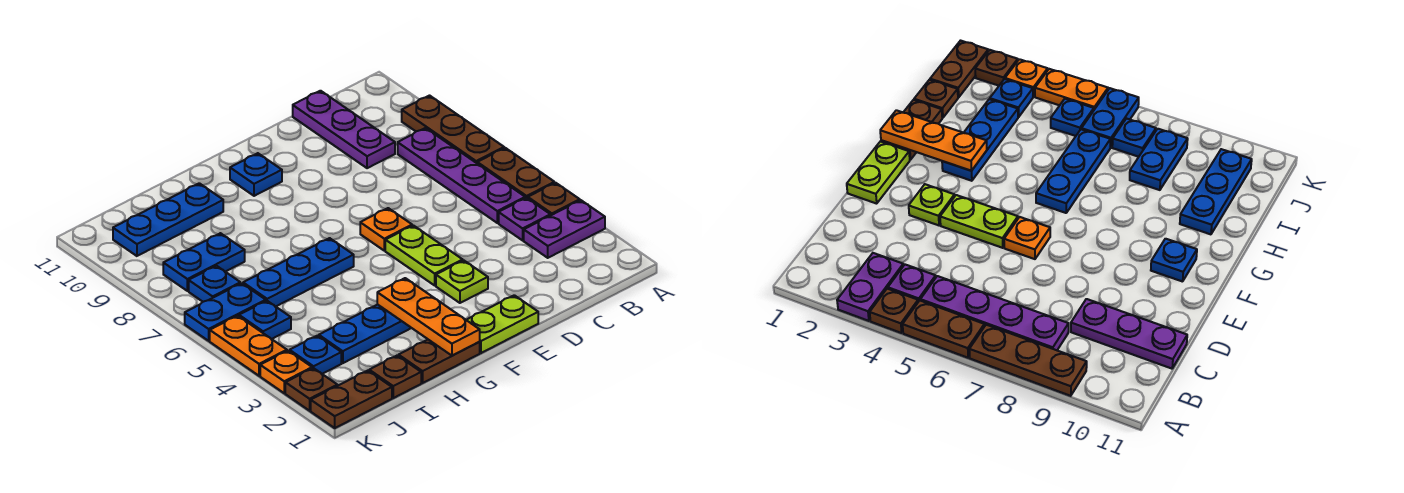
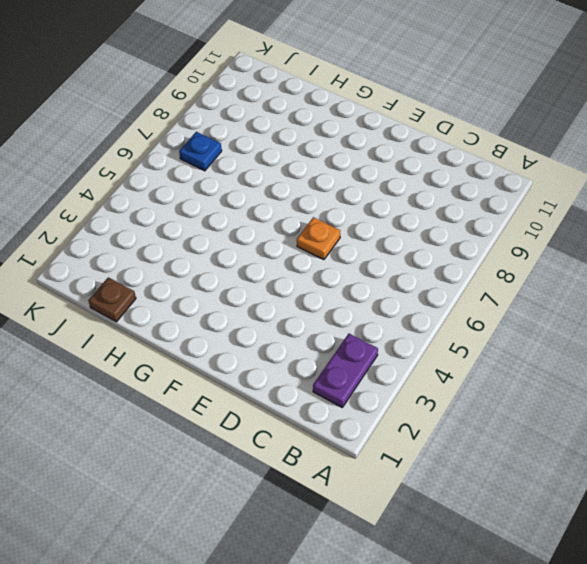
purple 1x2 plate [313,334,378,407] -> purple 1x2 plate turned to [524,200,605,258]
none -> brown 1x1 plate [528,183,580,216]
none -> brown 1x2 plate [477,148,554,198]
none -> brown 1x3 plate [402,96,504,163]

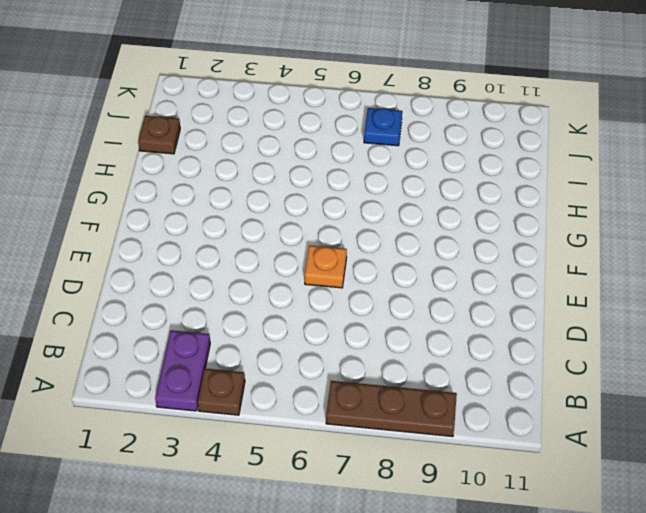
none -> brown 1x2 plate [477,148,554,198]
none -> purple 1x1 plate [499,198,550,240]
none -> purple 1x4 plate [398,128,525,223]

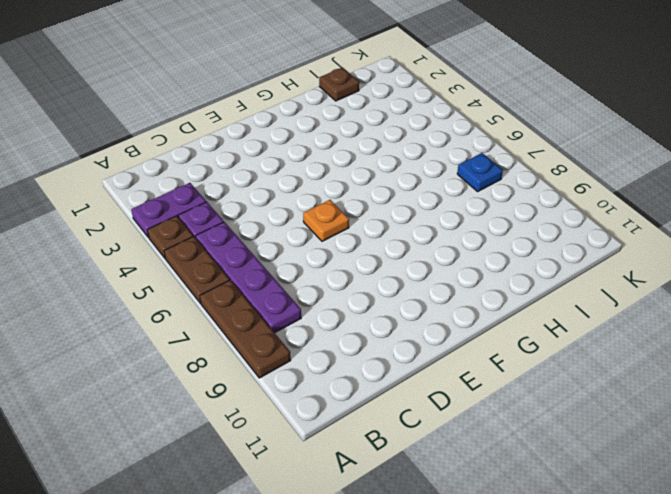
none -> purple 1x3 plate [293,91,395,168]
none -> lime 1x2 plate [467,295,538,353]
none -> lime 1x1 plate [436,260,488,303]

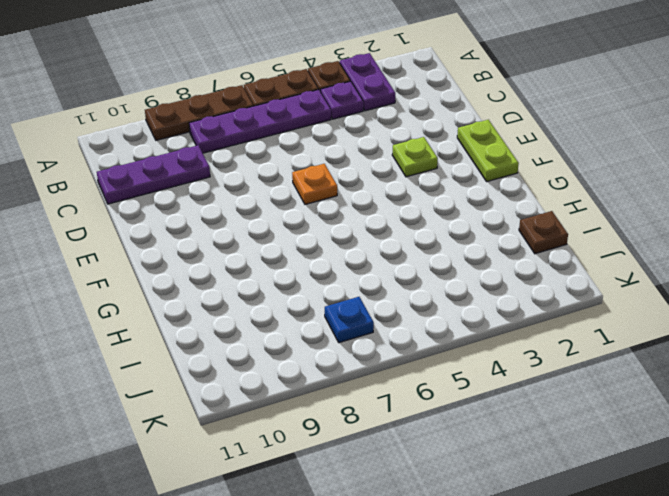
none -> lime 1x2 plate [385,225,463,285]
none -> blue 1x1 plate [230,153,282,196]
none -> brown 1x2 plate [399,340,480,383]

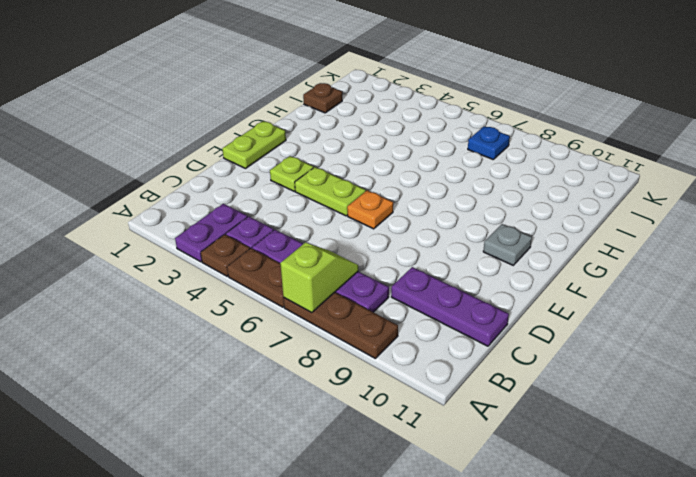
lime 1x2 slope [280,243,358,313] -> none
grey 1x1 plate [483,224,532,265] -> blue 1x1 plate [230,153,282,196]
none -> brown 1x2 plate [399,340,480,383]
none -> blue 1x3 plate [319,305,411,363]
none -> blue 1x3 plate [243,238,354,306]

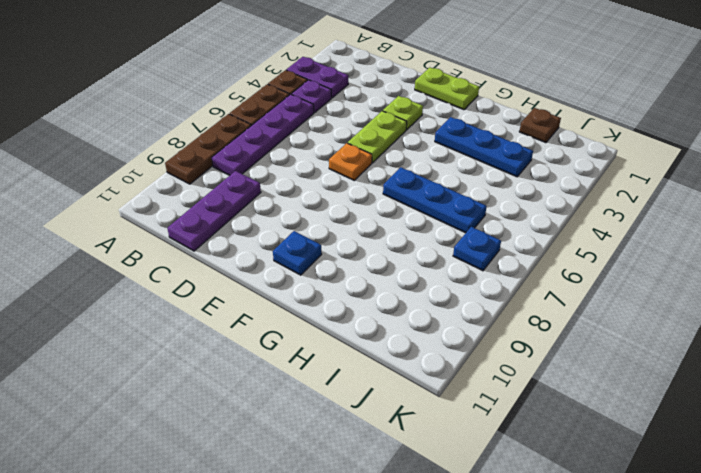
none -> brown 1x2 plate [399,340,480,383]
none -> blue 1x3 plate [113,183,223,256]
none -> blue 1x2 plate [163,233,245,291]

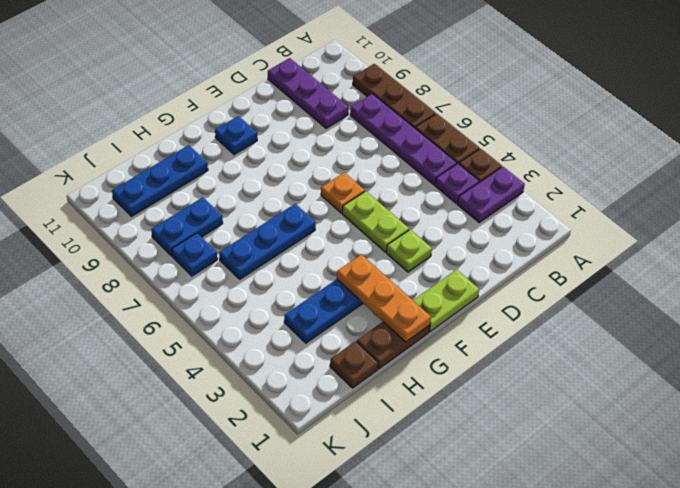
none -> brown 1x2 plate [311,371,392,428]
none -> blue 1x1 plate [290,336,341,374]
none -> blue 1x1 plate [239,301,291,339]

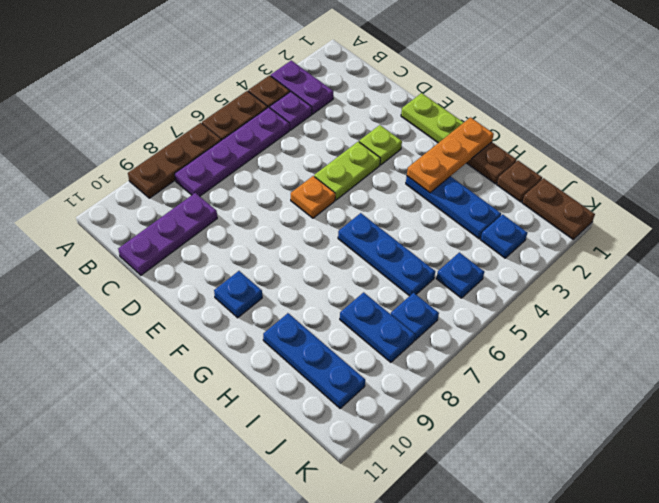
none -> blue 1x2 plate [185,283,266,341]
none -> brown 1x1 plate [285,368,337,411]
none -> orange 1x1 plate [260,351,312,393]

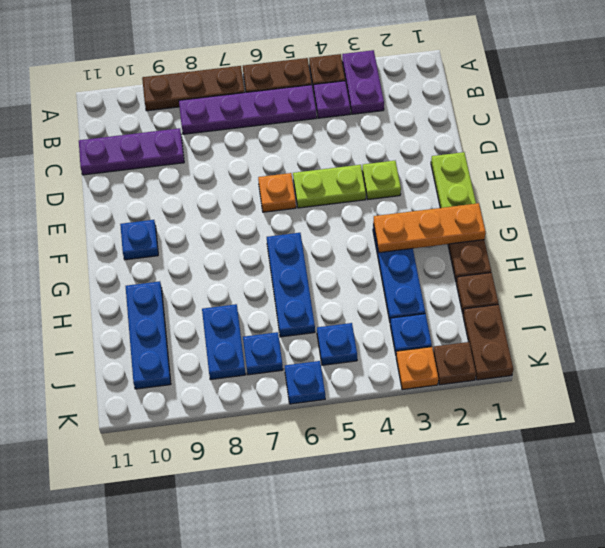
blue 1x1 plate [285,361,325,404] -> blue 1x2 plate [185,283,266,341]
none -> orange 1x2 plate [210,316,287,376]

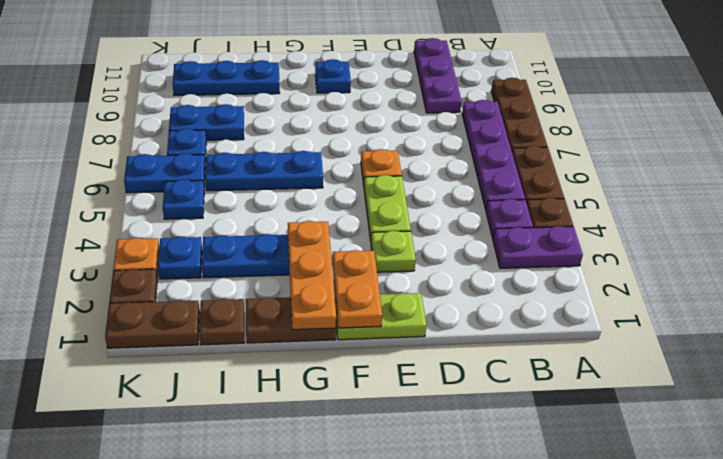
orange 1x2 plate [333,250,382,328] -> orange 1x2 plate moved to [210,316,287,376]

